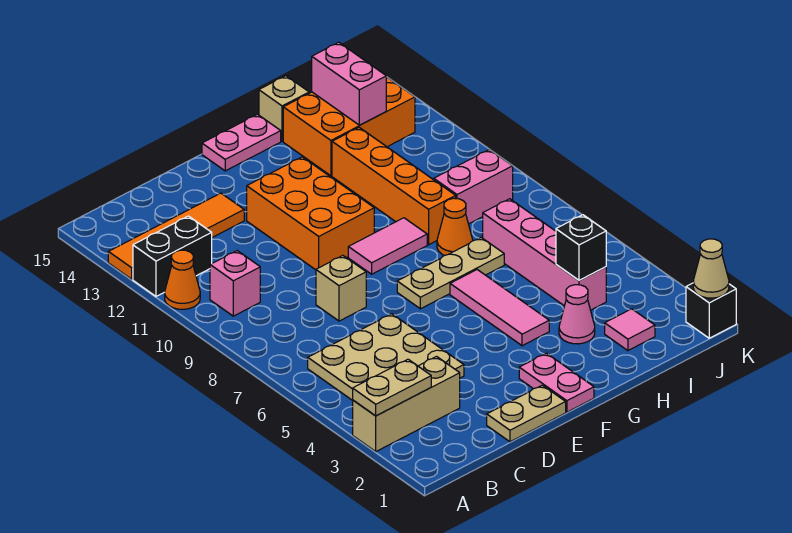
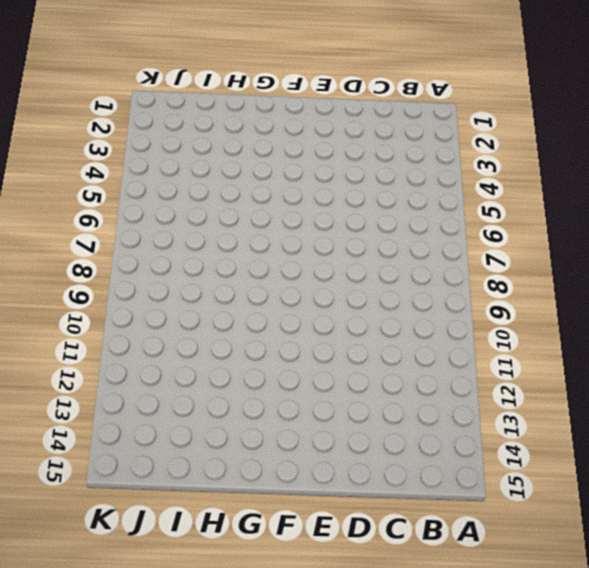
none -> tan 1x3 brick [353,357,460,451]
none -> orange 1x1 cone [165,250,200,309]
none -> black 1x2 brick [133,216,212,296]

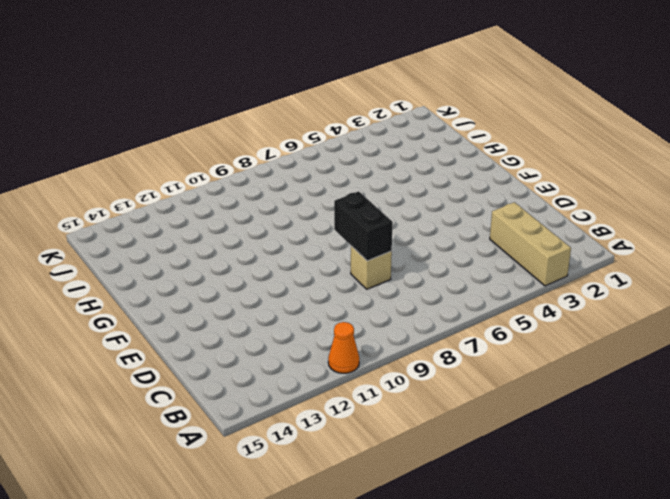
black 1x2 brick [334,191,393,261] -> black 1x2 brick moved to [133,216,212,296]
none -> orange 1x4 tile [108,193,244,279]
none -> tan 3x3 plate [308,314,464,400]
none -> pink 1x1 brick [210,251,260,316]

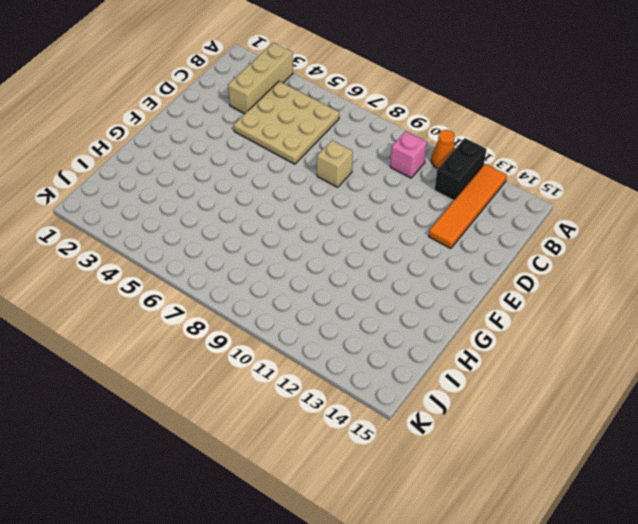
none -> tan 1x2 plate [487,385,566,442]
none -> orange 2x3 brick [247,157,374,270]
none -> pink 1x2 plate [519,353,594,412]

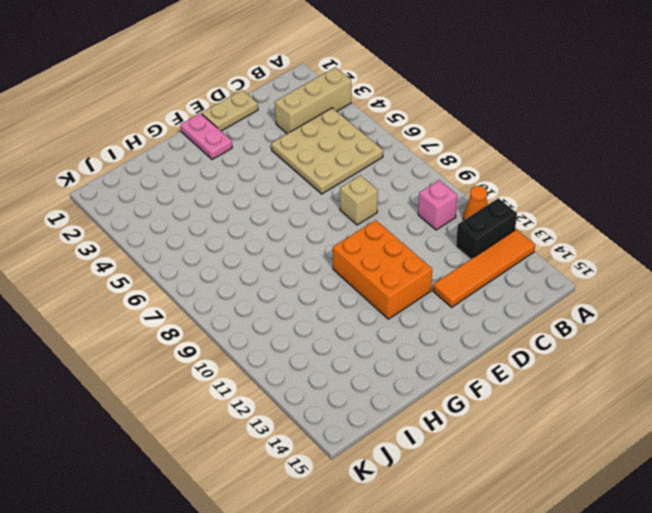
none -> tan 1x3 plate [397,238,504,309]
none -> pink 1x2 tile [348,218,427,274]
none -> pink 1x2 plate [202,114,281,171]

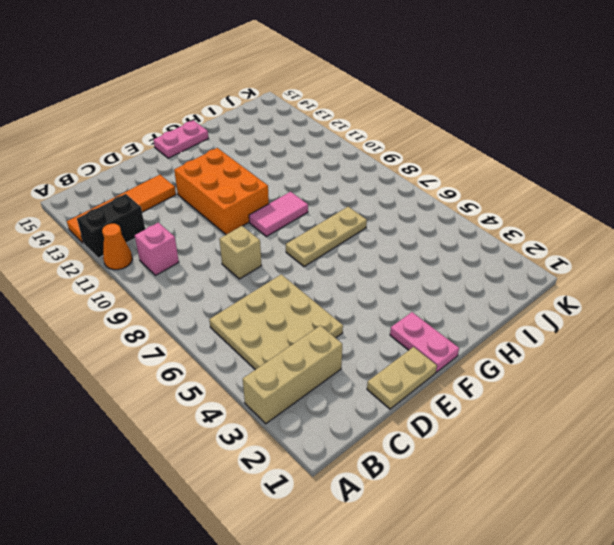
none -> pink 1x3 tile [450,270,549,346]
none -> pink 1x1 cone [559,285,595,344]
none -> orange 1x1 cone [437,198,473,256]

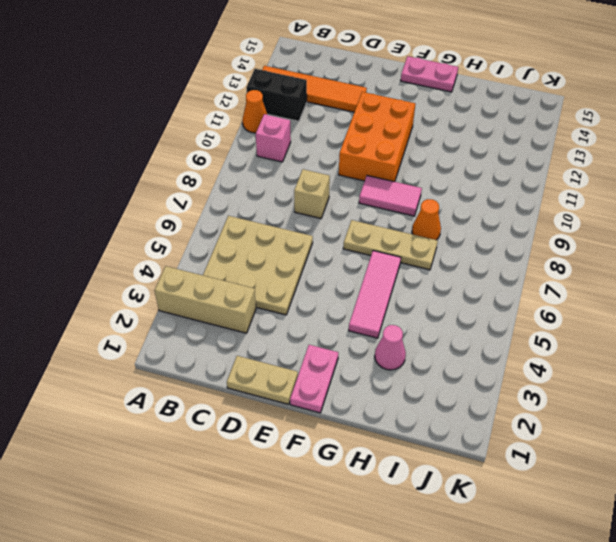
none -> orange 1x4 brick [332,128,456,245]
none -> orange 2x3 brick [283,77,415,176]
none -> tan 1x1 brick [259,76,309,141]

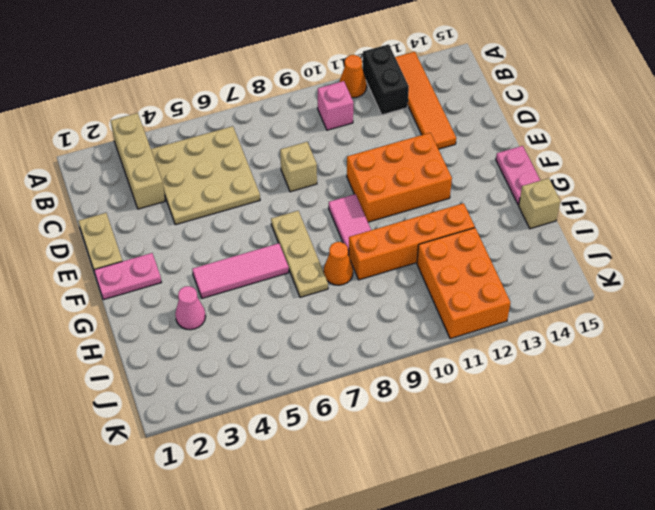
orange 2x3 brick [417,228,510,339] -> orange 2x3 brick moved to [283,77,415,176]
none -> pink 1x1 tile [605,309,655,351]
none -> pink 1x4 brick [483,199,606,310]
none -> pink 1x2 brick [434,150,513,224]

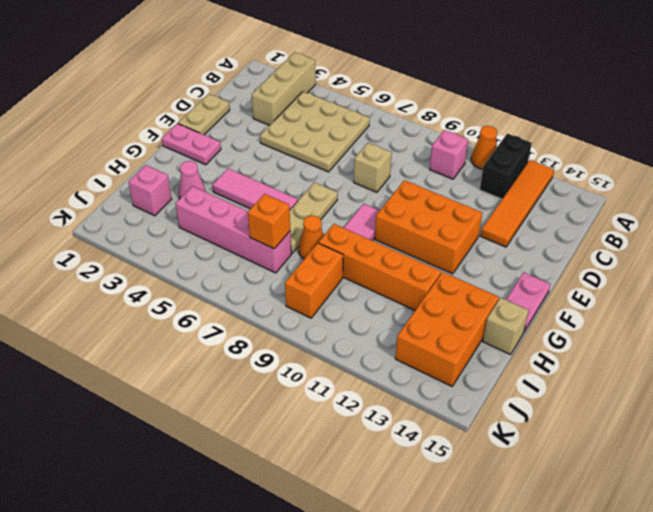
pink 1x1 brick [129,165,172,216] -> pink 1x1 tile [605,309,655,351]
orange 1x1 brick [248,194,290,249] -> none
orange 1x2 brick [285,243,343,318] -> pink 1x2 brick [434,150,513,224]
none -> black 1x1 brick [686,283,736,338]
none -> tan 1x2 plate [353,359,431,416]
none -> black 1x1 brick [556,215,606,280]

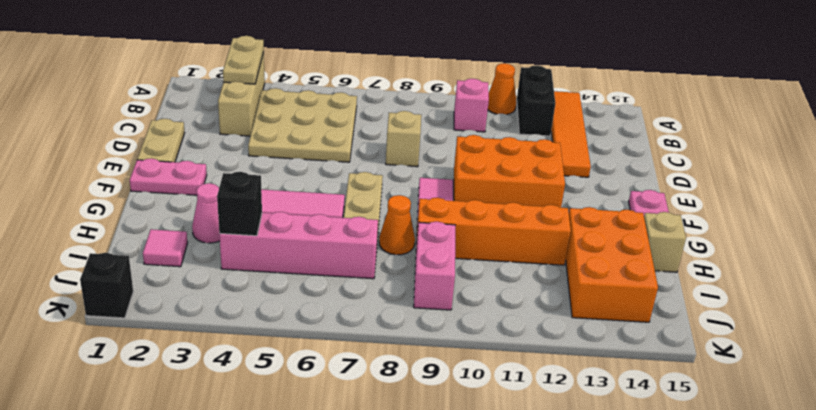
none -> pink 1x2 brick [312,42,386,125]
none -> tan 1x1 cone [693,239,729,298]

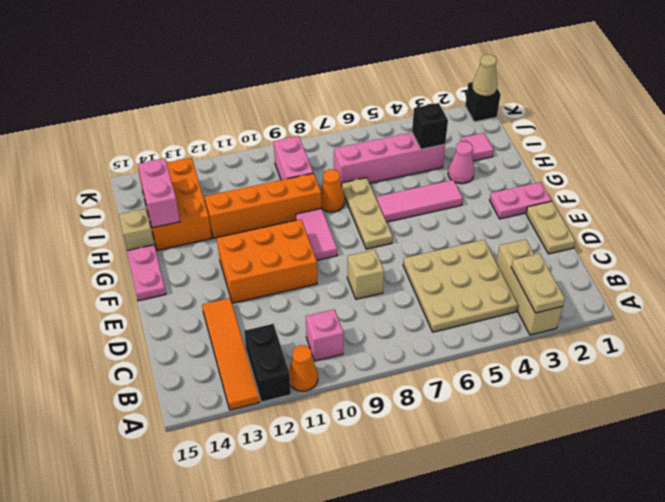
pink 1x2 brick [138,158,180,228] -> pink 1x2 brick turned to [312,42,386,125]

